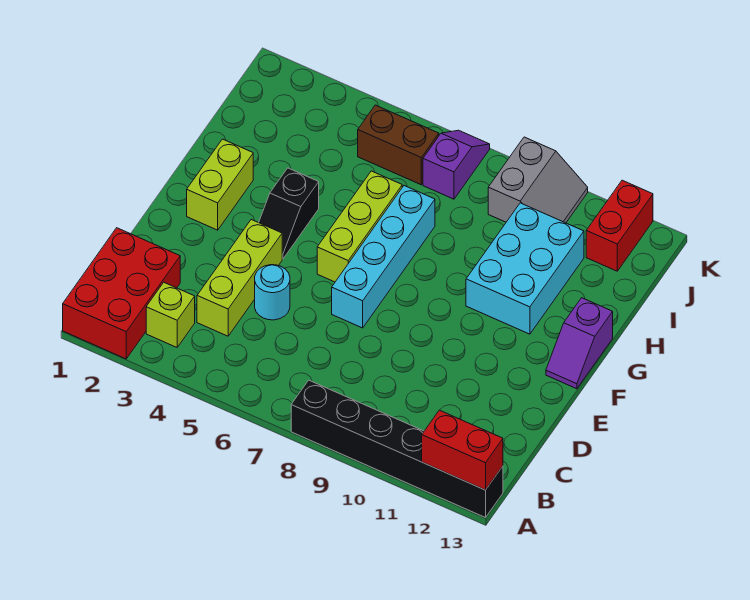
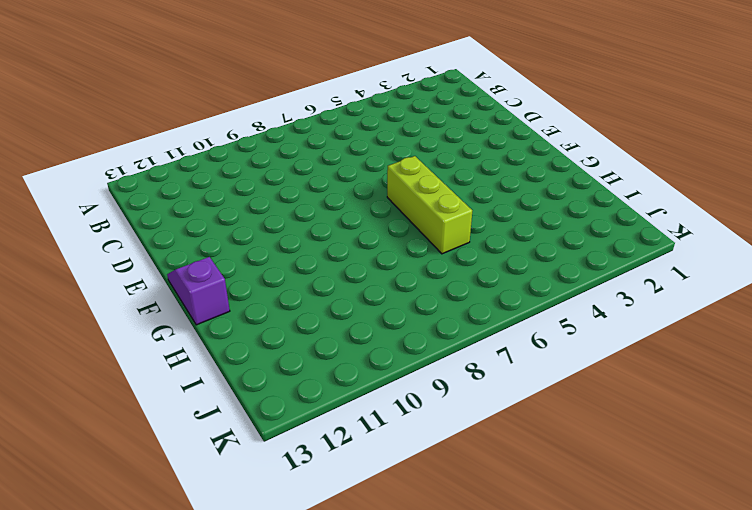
none -> red 2x3 brick [63,228,180,359]
none -> black 1x6 brick [291,380,503,518]
none -> lime 1x1 brick [146,282,195,347]

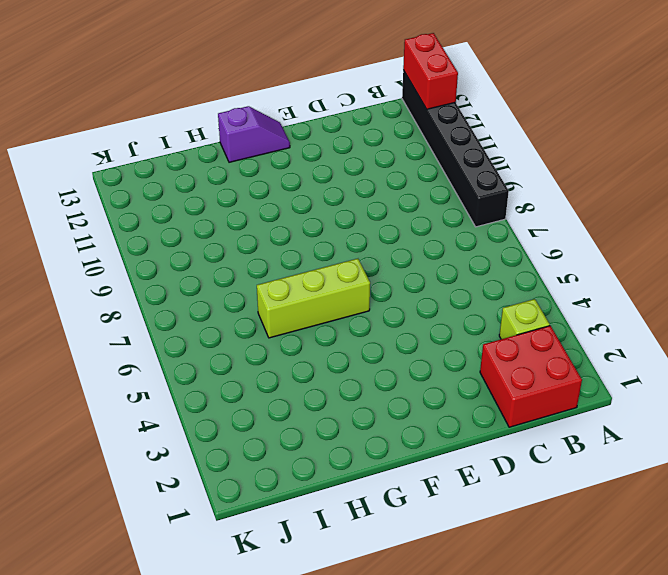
red 2x2 brick [480,326,582,427] -> red 2x3 brick [63,228,180,359]
none -> lime 1x3 brick [197,220,282,336]
none -> cyan 1x1 round brick [255,265,290,320]
none -> cyan 1x4 brick [332,186,435,328]

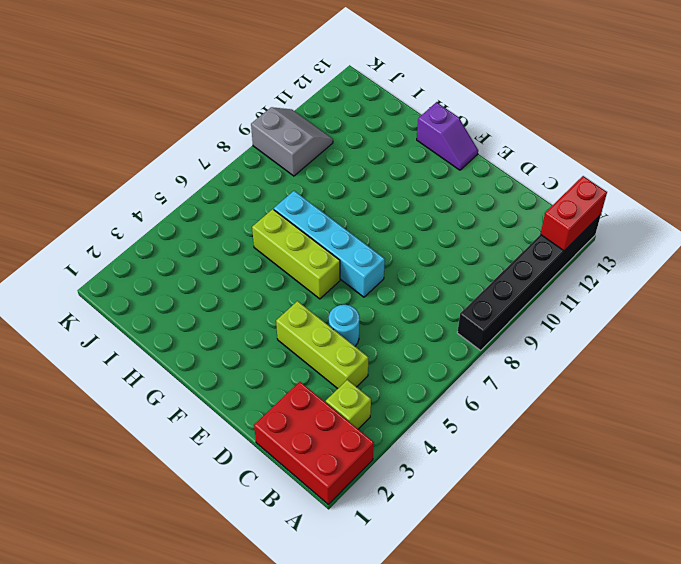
none -> lime 1x2 brick [187,139,253,230]
none -> black 1x2 slope [259,168,319,259]
none -> cyan 2x3 brick [466,203,584,334]

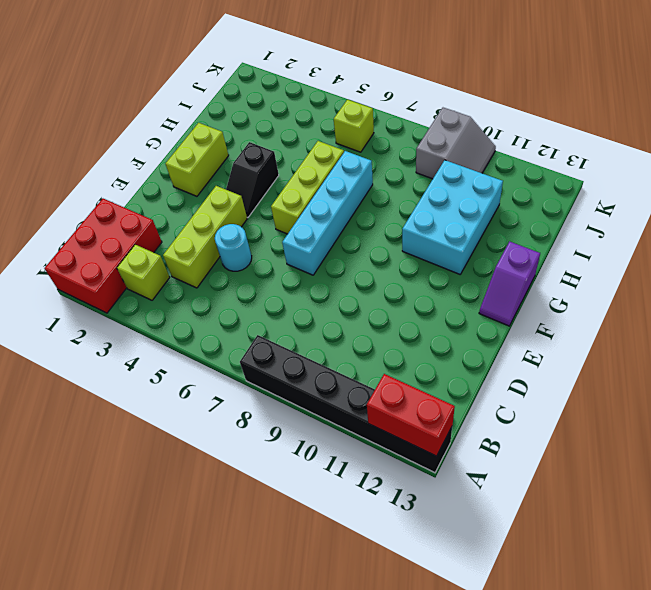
lime 1x1 brick [334,100,374,152] -> brown 1x2 brick [358,105,439,185]
none -> purple 1x2 slope [423,130,490,199]
none -> red 1x2 brick [586,180,653,271]

